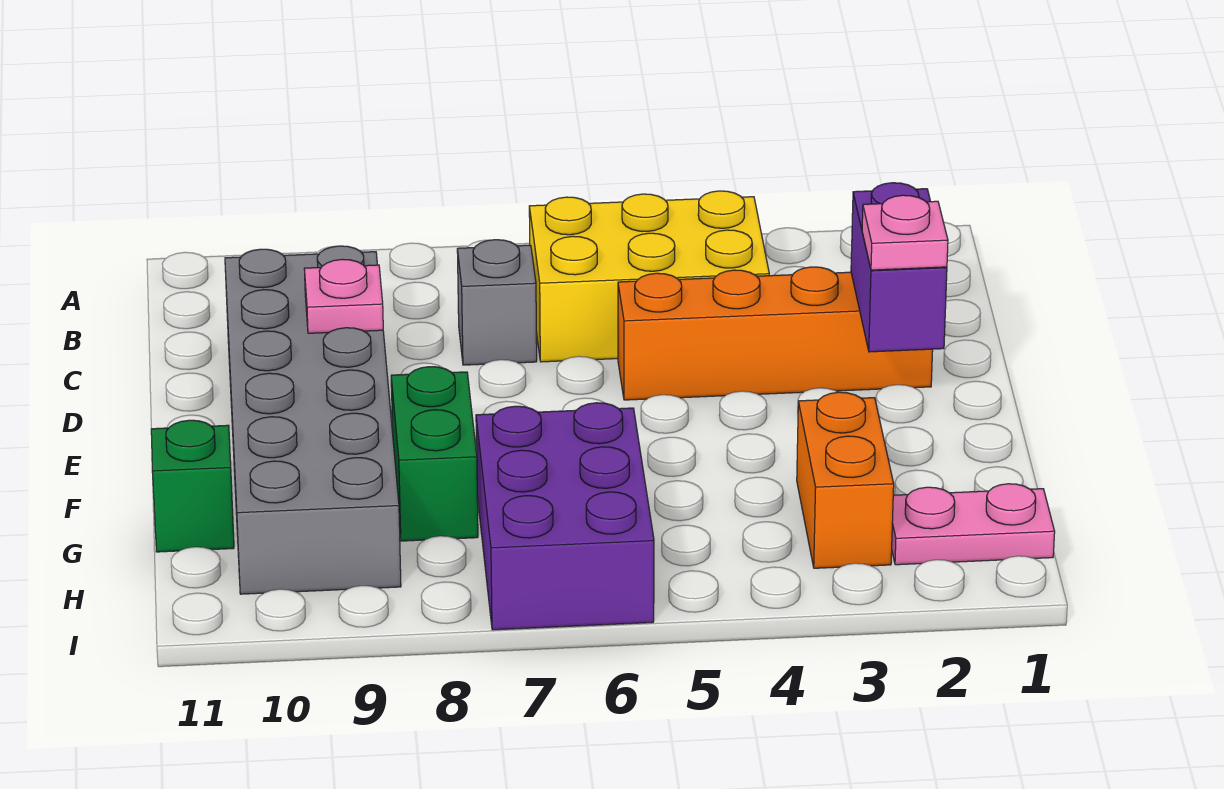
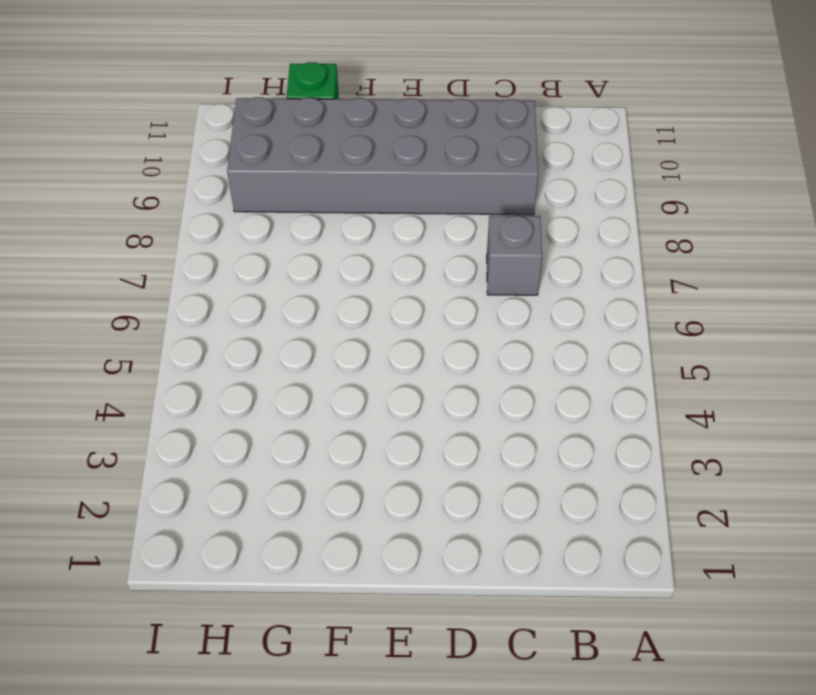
none -> yellow 2x3 brick [529,191,769,362]
none -> orange 1x4 brick [618,267,933,400]
none -> green 1x2 brick [391,367,478,541]

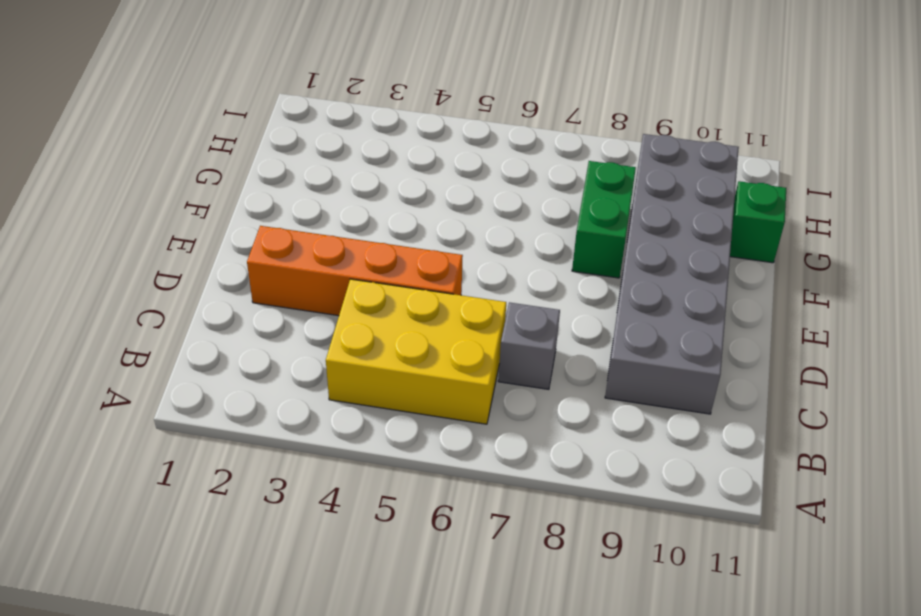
none -> orange 1x2 brick [797,392,894,568]
none -> purple 2x3 brick [476,403,654,630]
none -> pink 1x2 plate [892,484,1055,565]

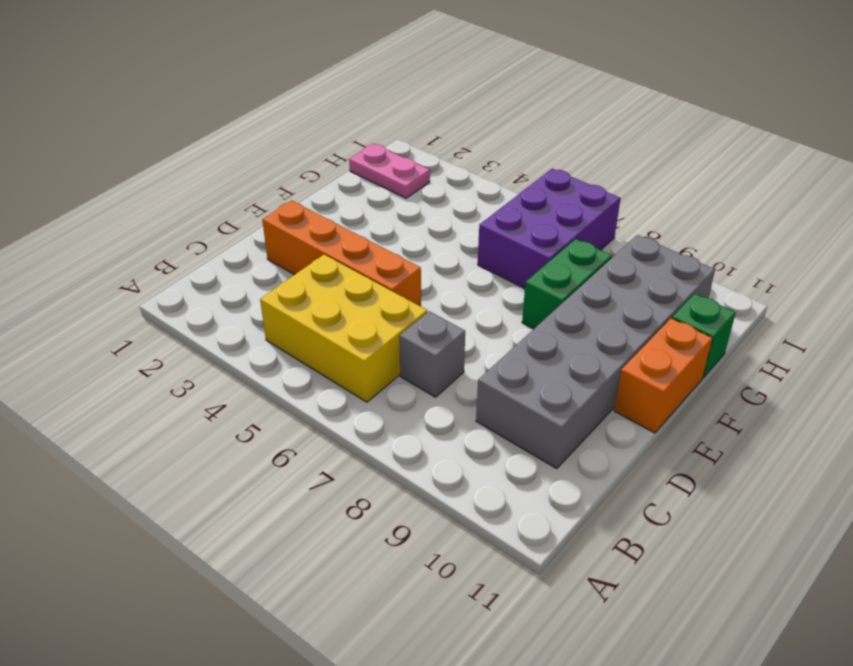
orange 1x2 brick [614,318,713,433] -> orange 1x2 brick moved to [797,392,894,568]
none -> purple 1x2 brick [851,183,947,352]
none -> pink 1x1 plate [304,259,383,333]
none -> pink 1x1 plate [862,195,948,270]

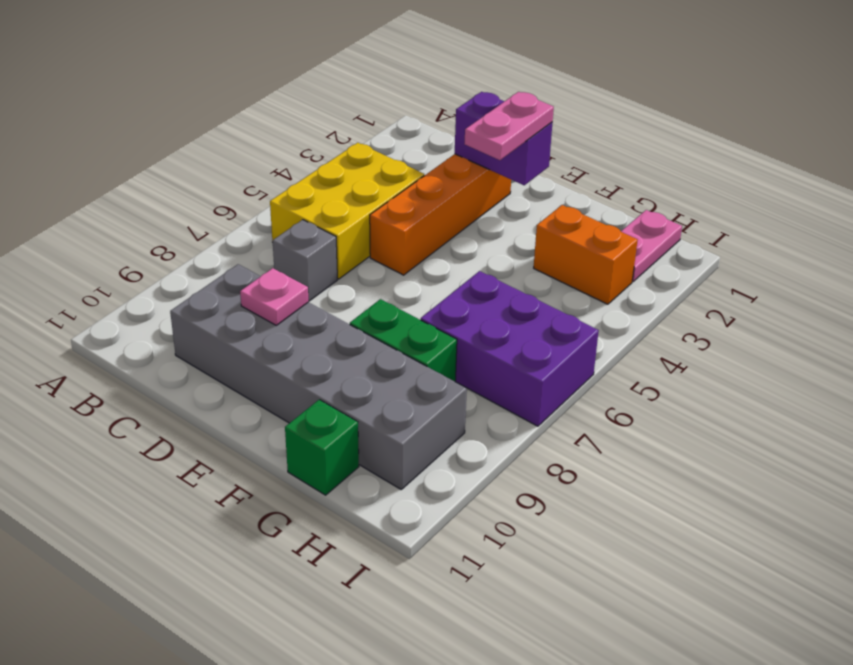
pink 1x2 plate [465,92,554,160] -> pink 1x1 plate [862,195,948,270]

